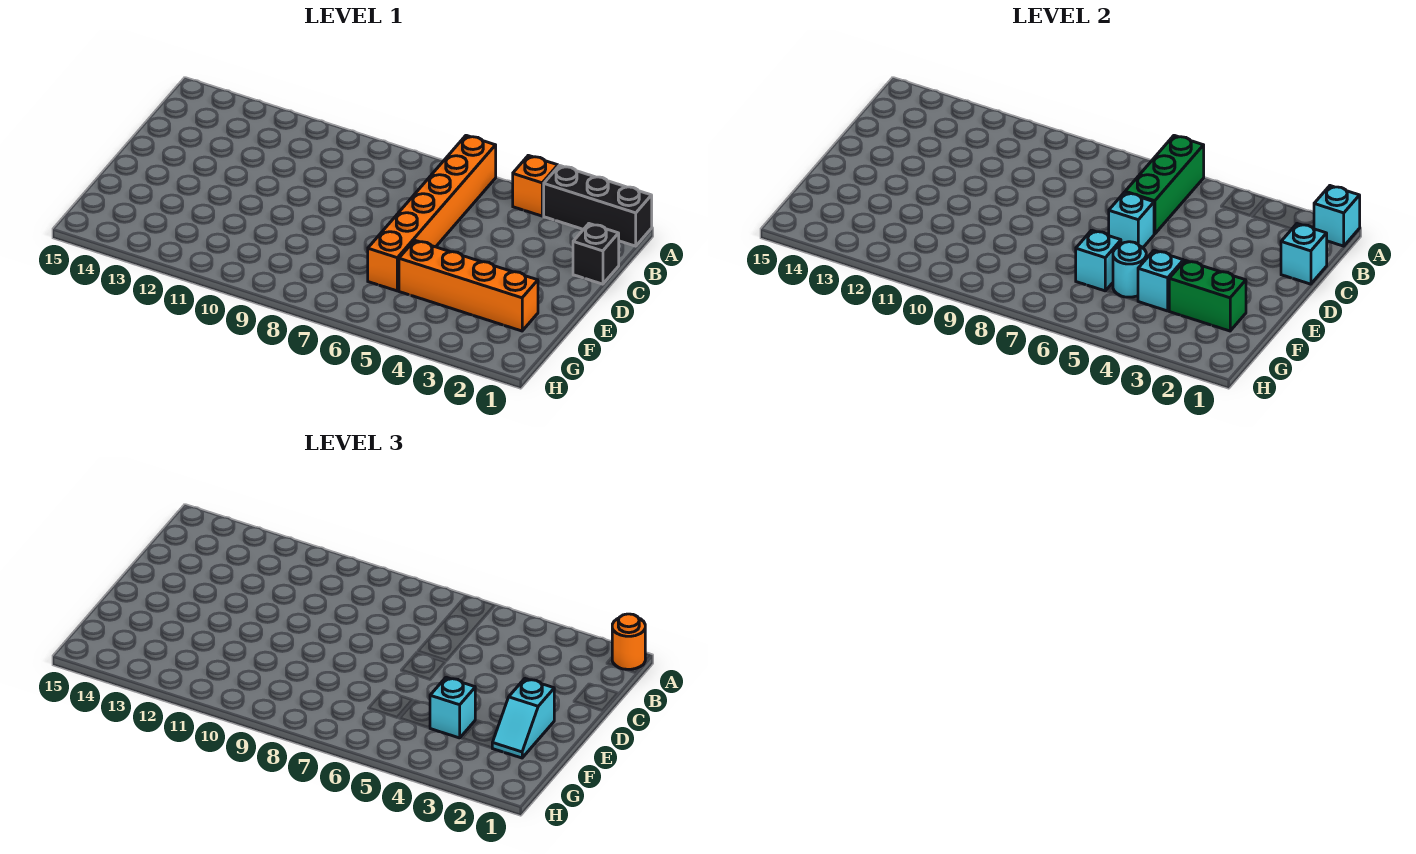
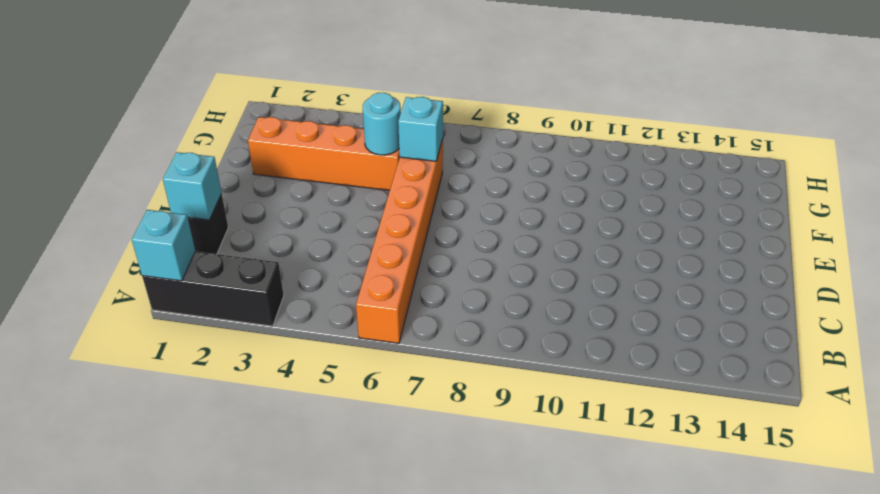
none -> orange 1x1 brick [513,155,558,216]
none -> green 1x3 brick [1125,135,1204,234]
none -> cyan 1x1 brick [1109,192,1154,248]

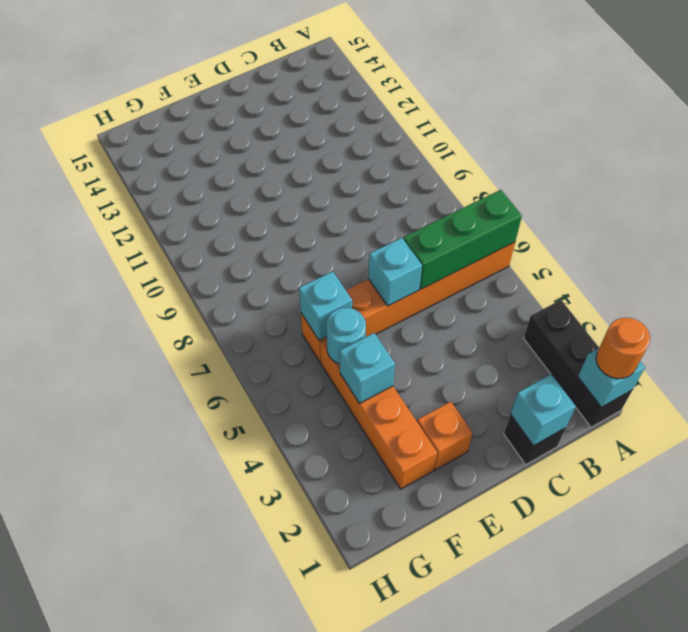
orange 1x1 brick [417,402,473,470] -> orange 1x1 brick moved to [513,155,558,216]
none -> green 1x2 brick [1169,260,1246,331]
none -> cyan 1x2 slope [492,679,554,758]
none -> cyan 1x1 brick [430,677,475,738]

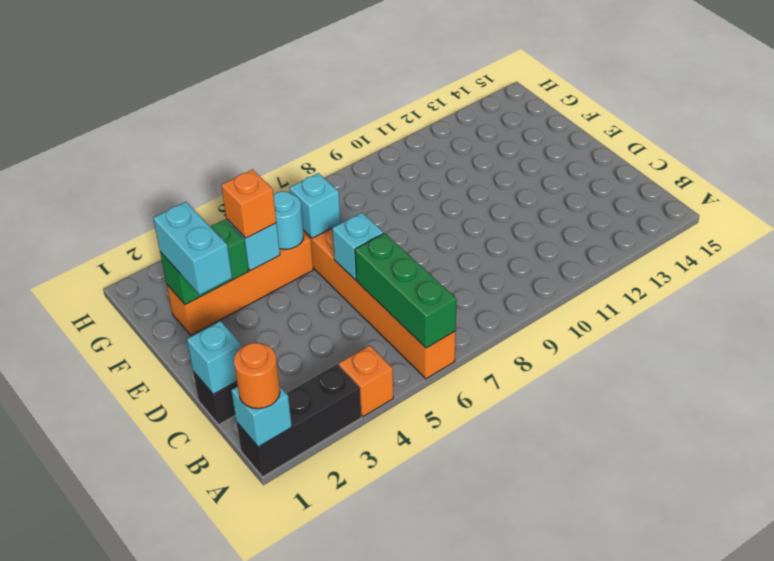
cyan 1x2 brick [153,202,232,295] -> cyan 1x2 slope [492,679,554,758]
orange 1x1 brick [221,170,276,238] -> cyan 1x1 brick [430,677,475,738]

